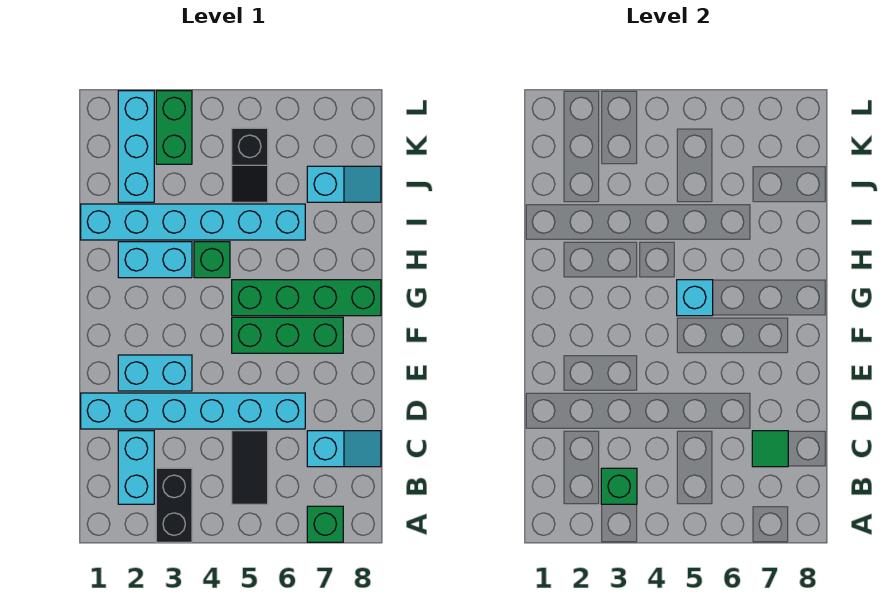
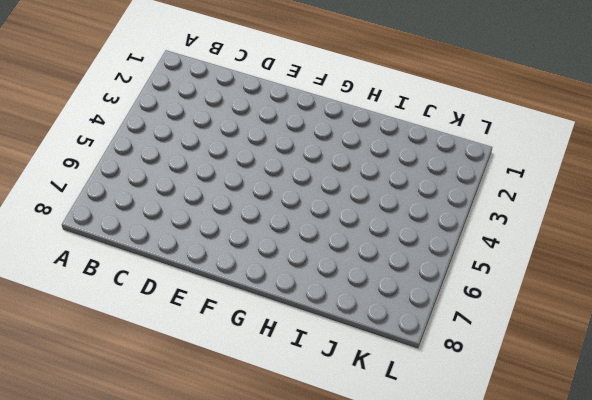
none -> black 1x2 brick [156,468,192,542]
none -> green 1x1 brick [307,506,343,542]
none -> cyan 1x2 brick [118,431,154,504]

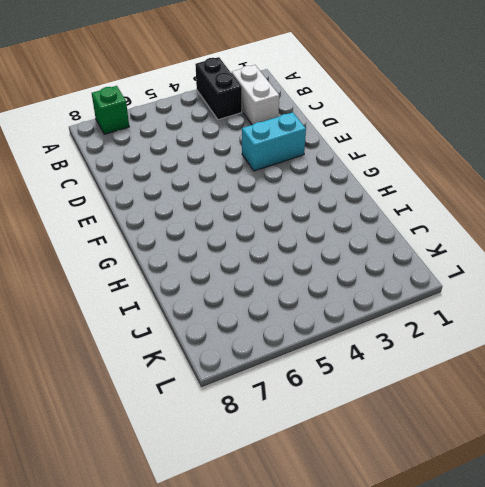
white 1x2 brick [232,65,279,125] -> cyan 1x2 brick [118,431,154,504]
none -> black 1x2 tile [232,431,268,504]
none -> cyan 1x2 slope [307,431,381,467]
none -> cyan 1x6 brick [81,393,305,429]

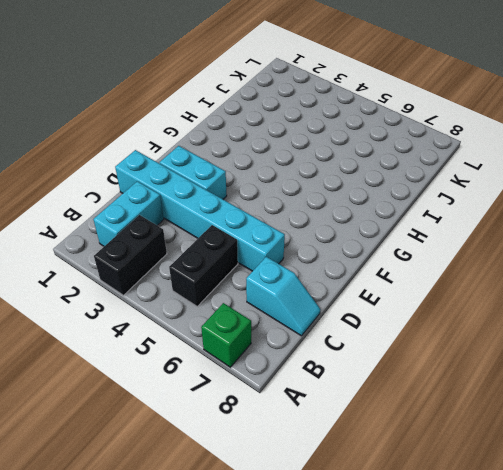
black 1x2 brick [169,225,238,306] -> black 1x2 tile [232,431,268,504]
none -> green 1x3 brick [232,317,343,353]
none -> green 1x4 brick [232,280,381,316]
none -> cyan 1x2 brick [118,242,192,278]

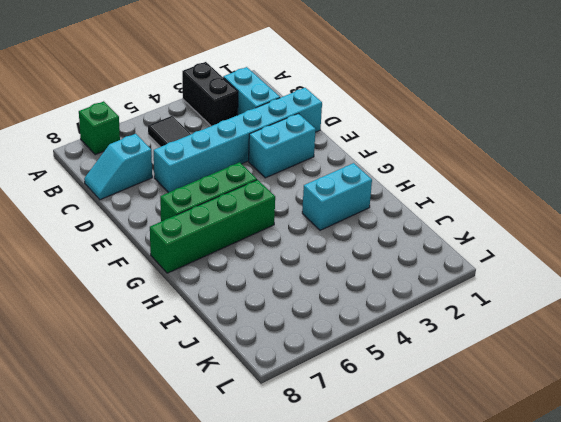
none -> green 1x1 brick [194,242,230,278]
none -> cyan 1x6 brick [81,204,305,240]
none -> cyan 1x3 brick [118,91,154,202]

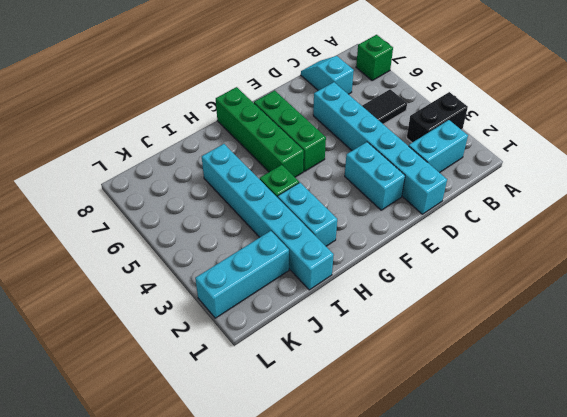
none -> black 1x2 slope [232,128,268,202]
none -> cyan 1x2 slope [307,166,381,202]
none -> green 1x2 brick [156,91,192,164]

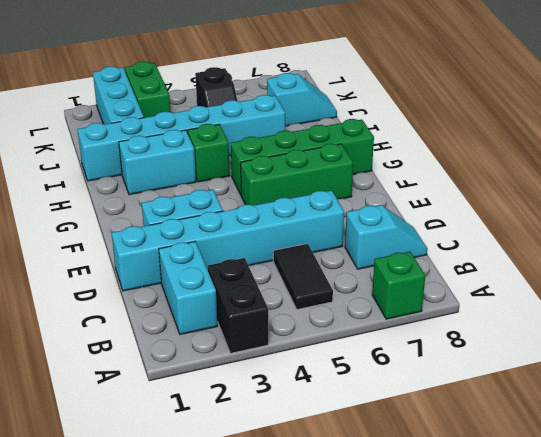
none -> green 1x1 brick [601,468,637,504]
none -> green 1x1 tile [752,431,788,467]
none -> cyan 1x1 brick [677,280,713,316]

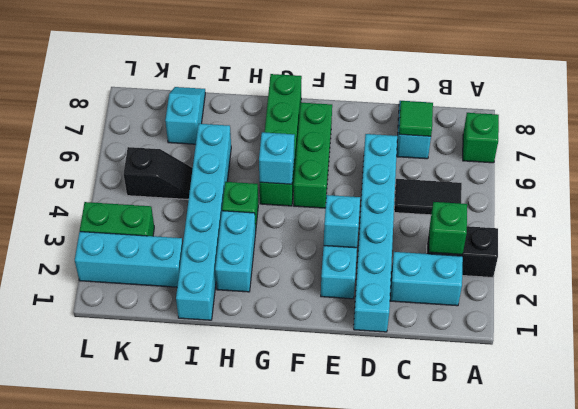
cyan 1x1 brick [324,195,360,248] -> none

